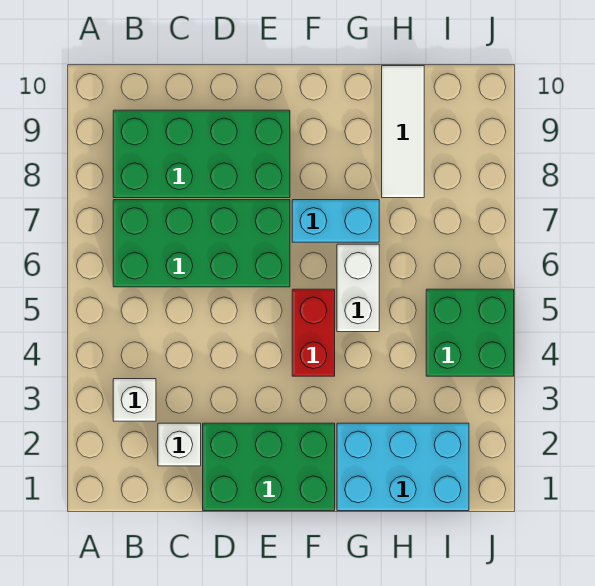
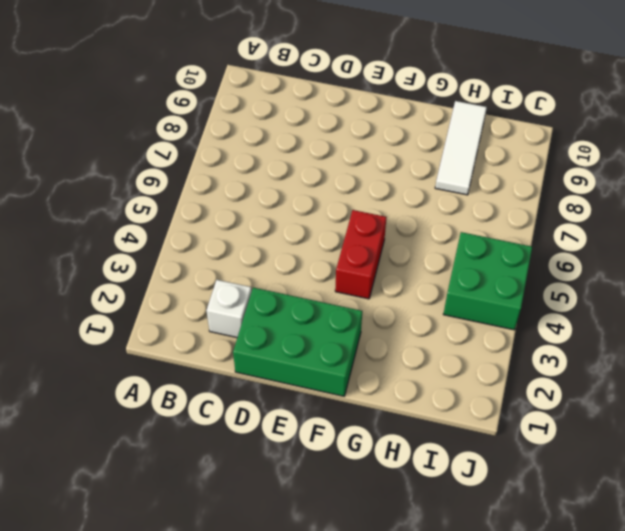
none -> white 1x1 brick [113,379,156,421]
none -> green 2x4 brick [113,200,290,287]

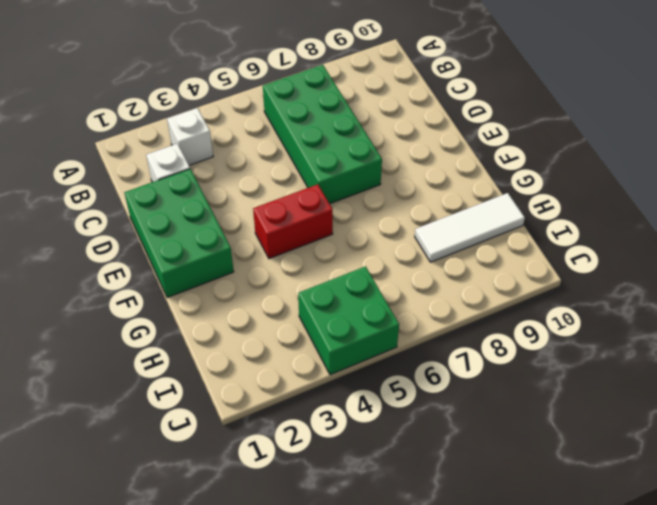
none -> green 2x4 brick [113,110,290,198]
none -> cyan 1x2 brick [292,200,379,242]

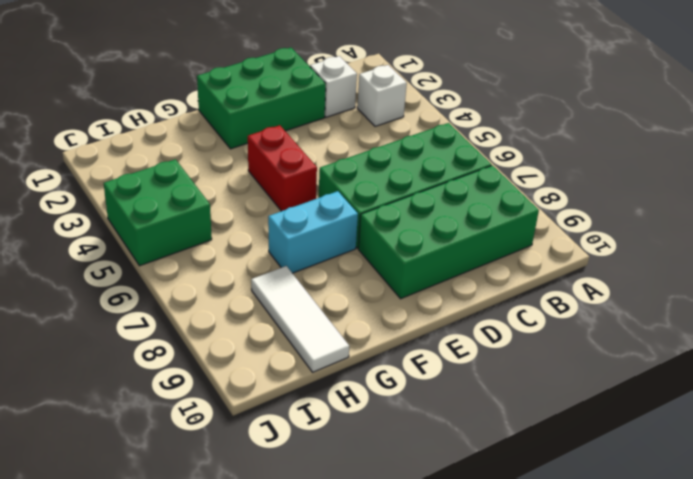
none -> cyan 2x3 brick [337,423,469,511]
none -> white 1x2 brick [337,244,379,332]

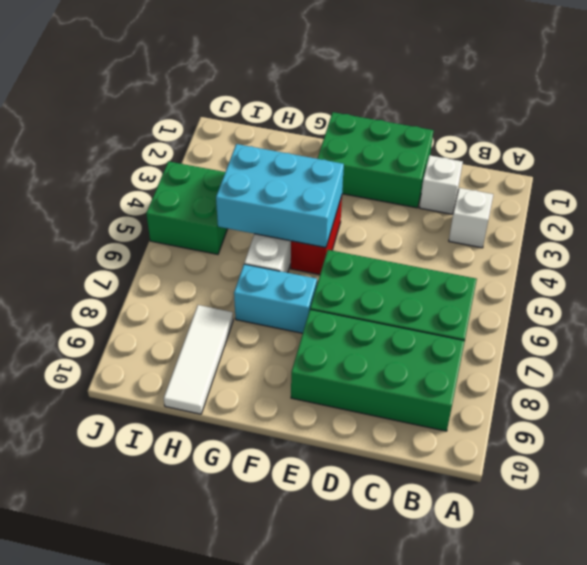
cyan 2x3 brick [216,144,344,248] -> cyan 2x3 brick moved to [337,423,469,511]

